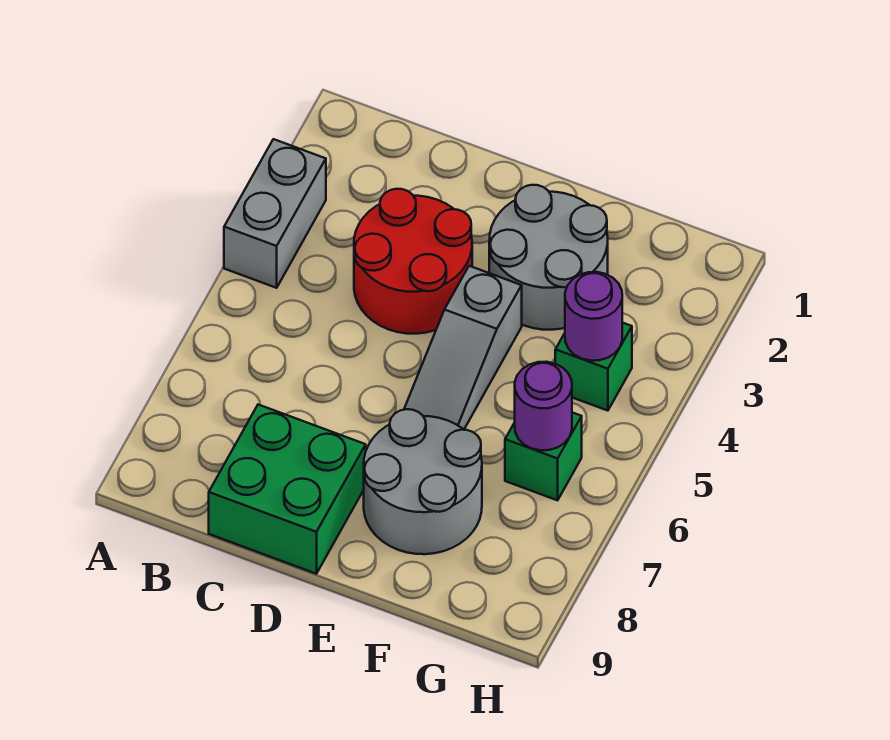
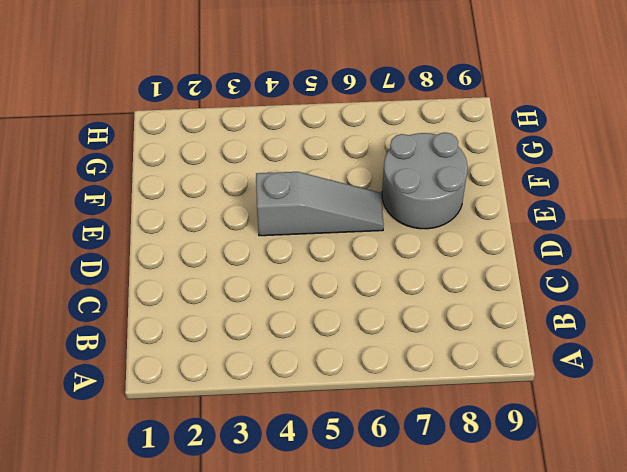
none -> grey 1x2 brick [224,139,326,288]
none -> red 2x2 round brick [354,189,472,334]

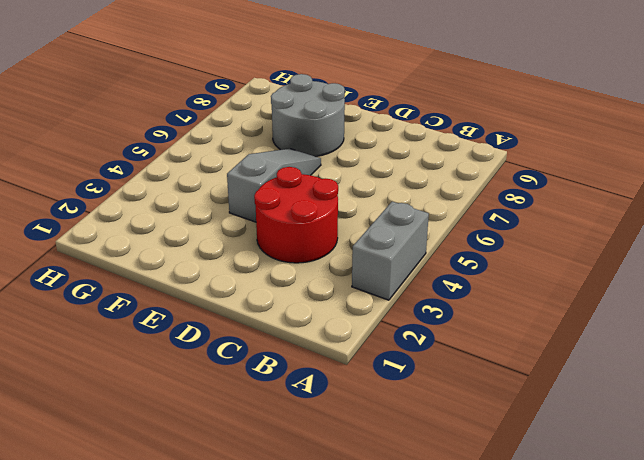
none -> green 2x2 brick [209,405,366,574]
none -> grey 2x2 round brick [489,185,608,330]

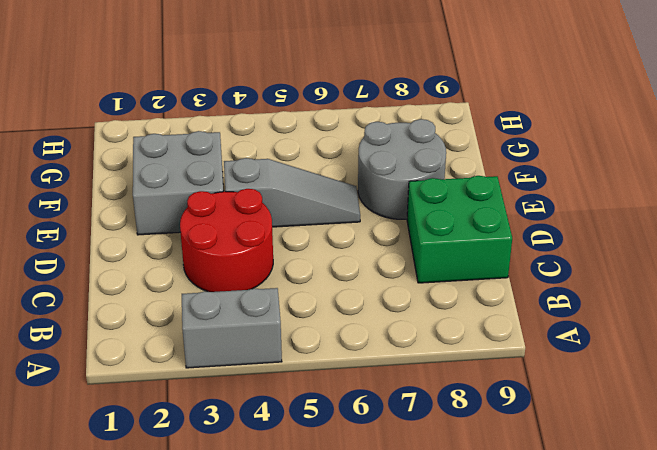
grey 2x2 brick [133,131,223,235] -> grey 2x2 round brick [489,185,608,330]
none -> green 1x1 brick [555,323,632,411]
none -> green 1x1 brick [505,412,582,500]

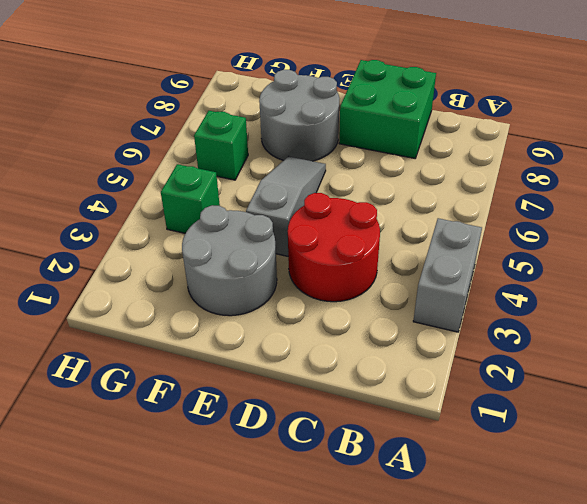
none -> purple 1x1 round brick [565,272,622,361]
none -> purple 1x1 round brick [515,362,572,450]

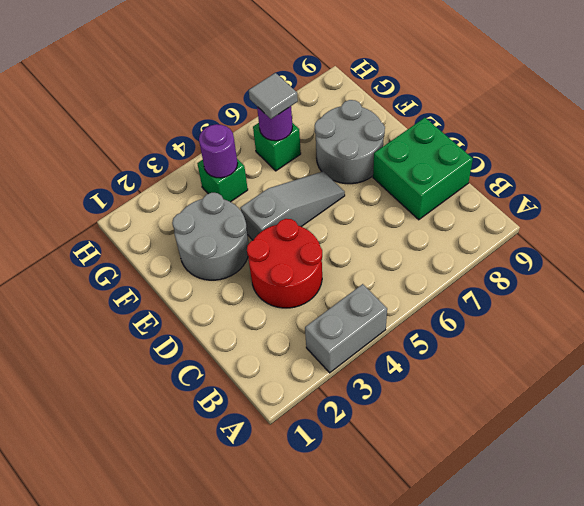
grey 1x1 tile [249,73,298,119] -> none

